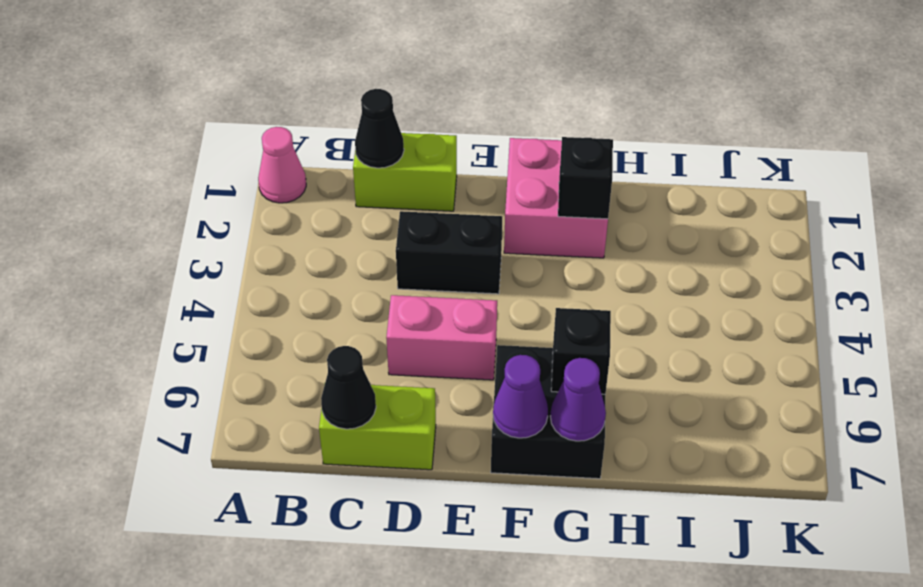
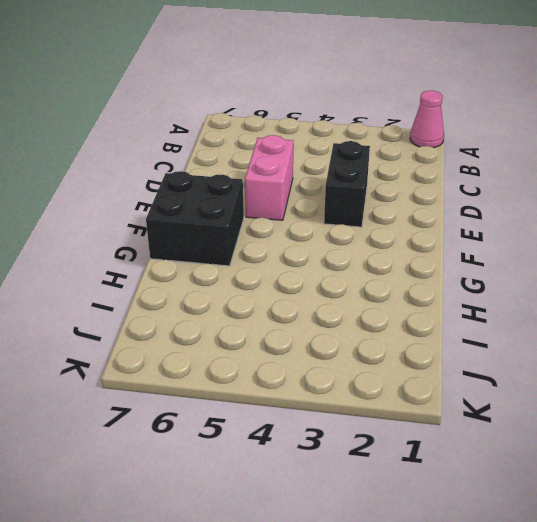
none -> lime 1x2 brick [353,133,457,211]
none -> lime 1x2 brick [319,385,436,470]
none -> pink 2x2 brick [504,138,608,258]

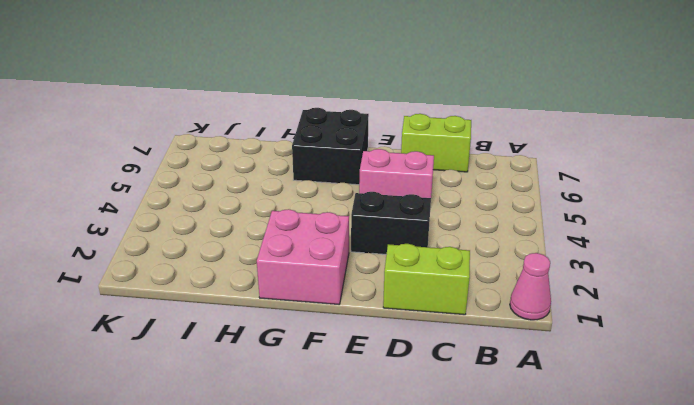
none -> black 1x1 cone [355,89,404,168]
none -> black 1x1 cone [321,346,376,429]
none -> purple 1x1 cone [493,355,548,438]

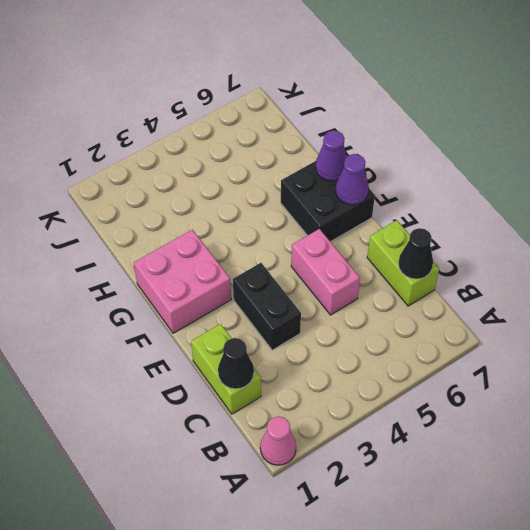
none -> black 1x1 brick [558,137,613,219]
none -> black 1x1 brick [551,308,611,394]

